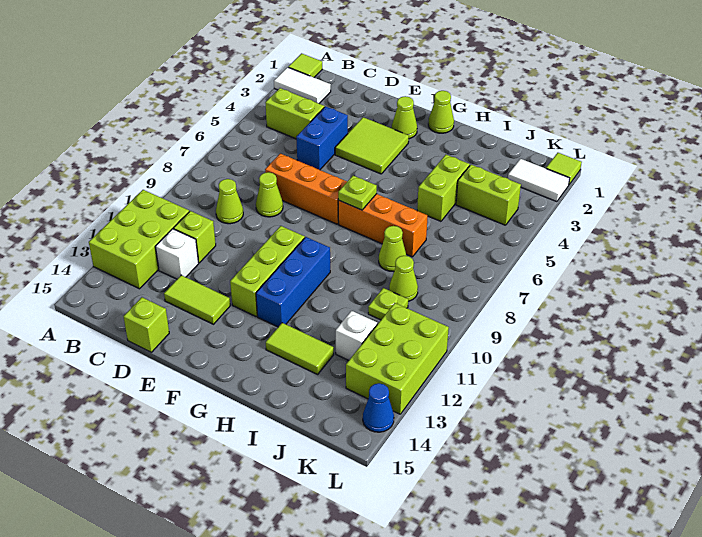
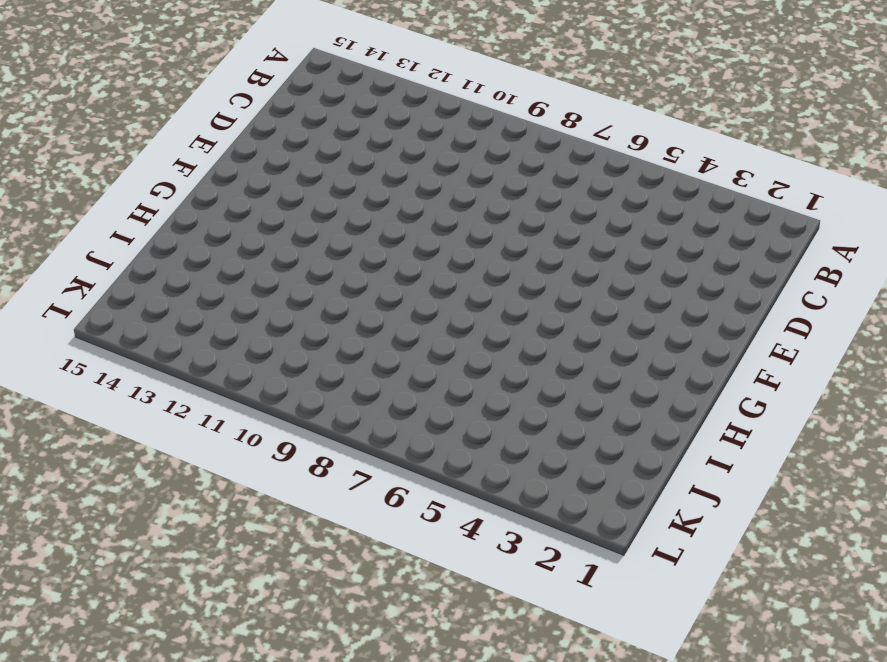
none -> lime 1x1 tile [288,53,322,77]
none -> white 1x2 tile [274,67,331,103]
none -> lime 2x3 brick [89,190,189,289]
none -> lime 1x2 brick [265,88,324,139]

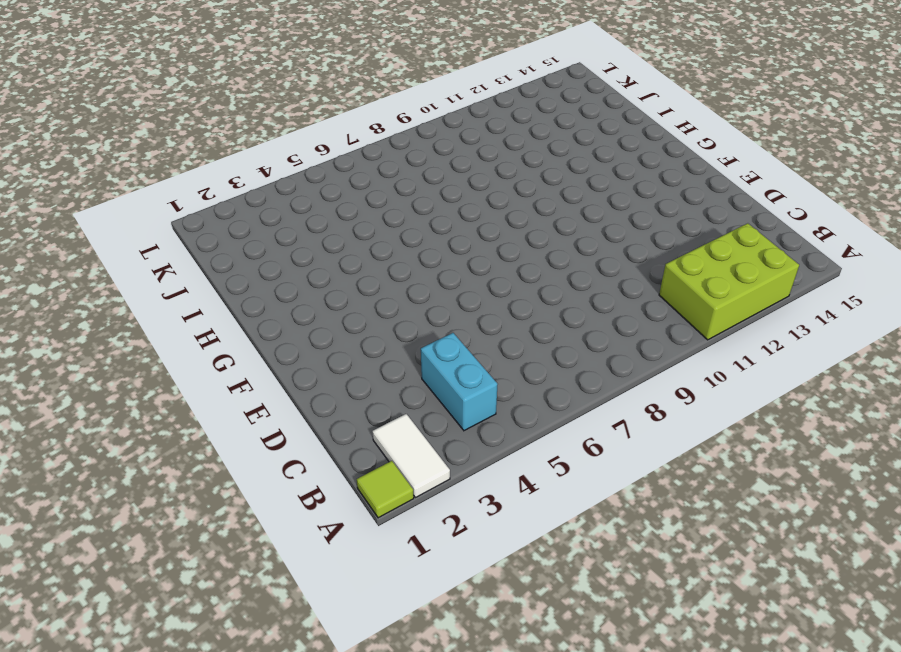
cyan 1x2 brick [421,333,498,431] -> lime 1x2 brick [265,88,324,139]
none -> lime 1x1 cone [216,179,243,224]
none -> lime 1x1 brick [174,211,216,263]
none -> white 1x1 brick [155,229,199,279]
none -> blue 1x2 brick [296,106,348,170]

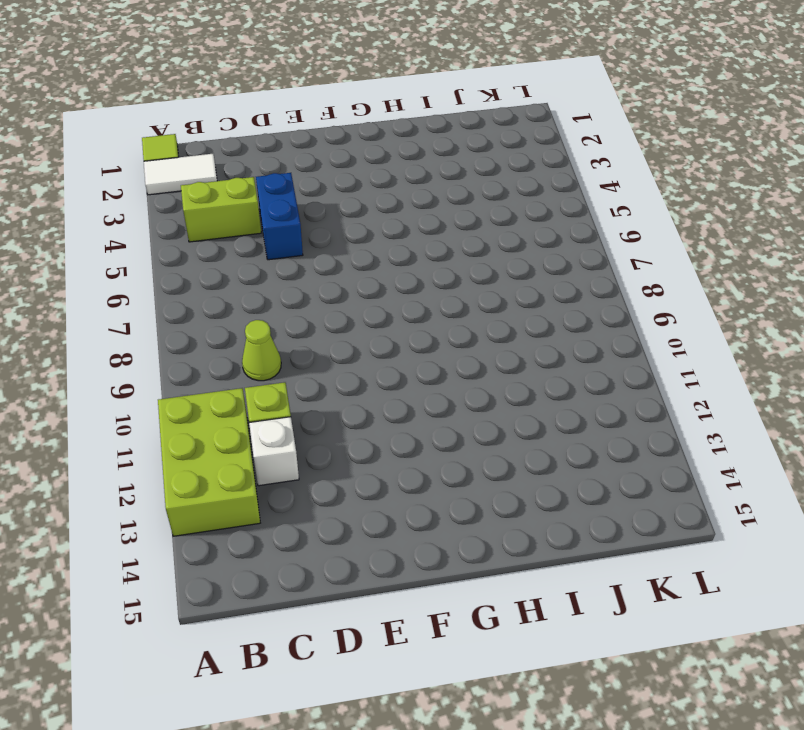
none -> orange 1x3 brick [265,154,347,224]
none -> lime 1x1 cone [256,172,283,217]
none -> lime 1x2 tile [164,275,230,324]
none -> lime 1x1 brick [123,297,169,352]

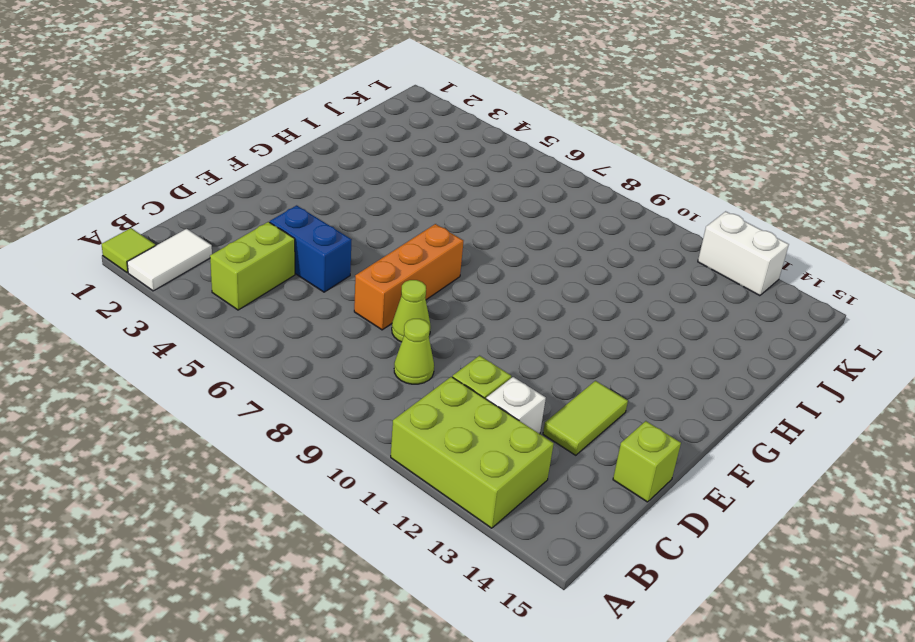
white 1x2 brick [698,211,789,296] -> lime 2x3 brick [346,303,449,414]
none -> lime 2x2 tile [335,117,409,174]
none -> lime 1x1 cone [392,96,417,139]
none -> lime 1x3 brick [230,226,305,316]
none -> lime 1x1 cone [428,91,454,133]

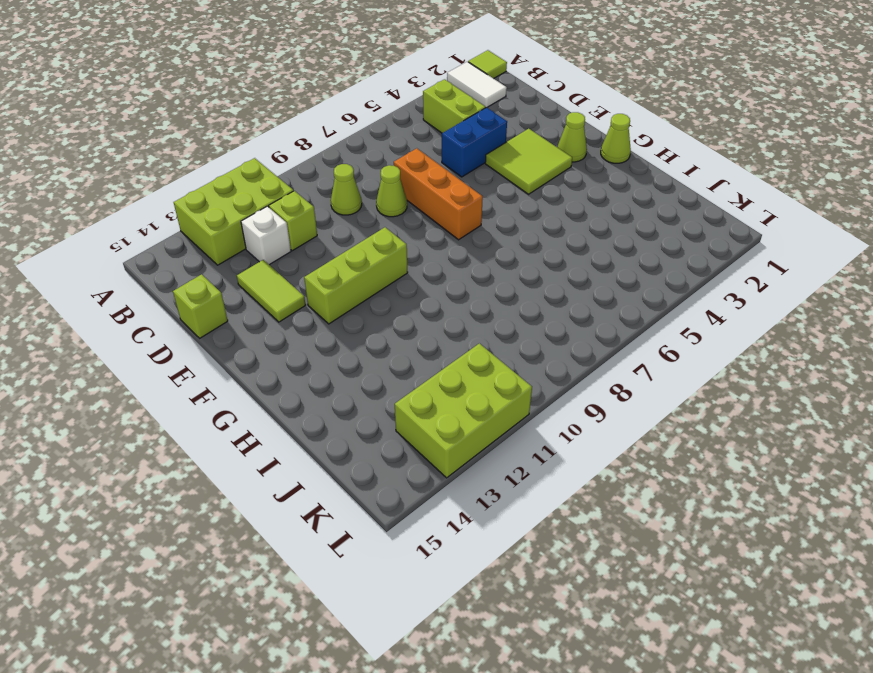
none -> orange 1x3 brick [338,194,428,257]
none -> blue 1x3 brick [256,237,330,327]
none -> lime 1x2 tile [266,323,334,374]
none -> lime 1x2 brick [417,155,470,221]

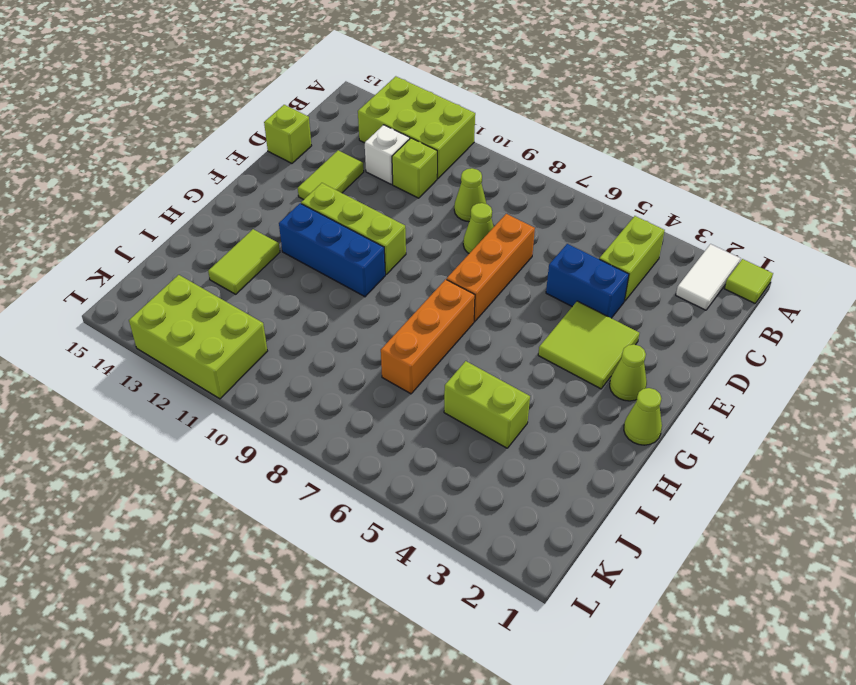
none -> lime 1x1 cone [379,226,407,272]
none -> lime 1x2 brick [456,165,521,225]
none -> lime 1x1 cone [389,256,418,301]
none -> lime 1x1 plate [368,288,408,320]

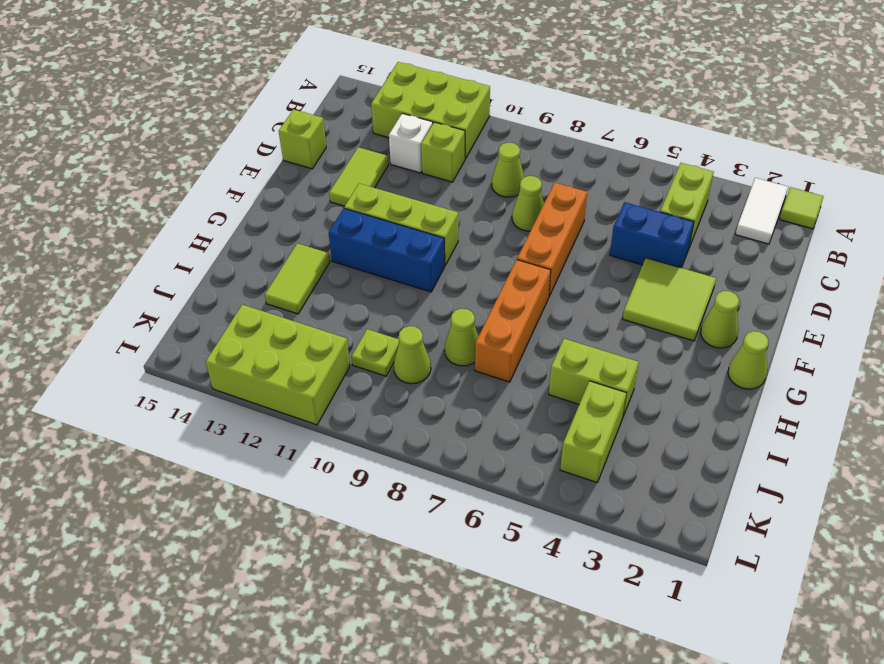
none -> white 1x1 brick [336,311,377,360]
none -> white 1x2 tile [508,159,570,202]
none -> lime 1x1 tile [546,153,582,184]
none -> blue 1x1 cone [363,383,394,432]

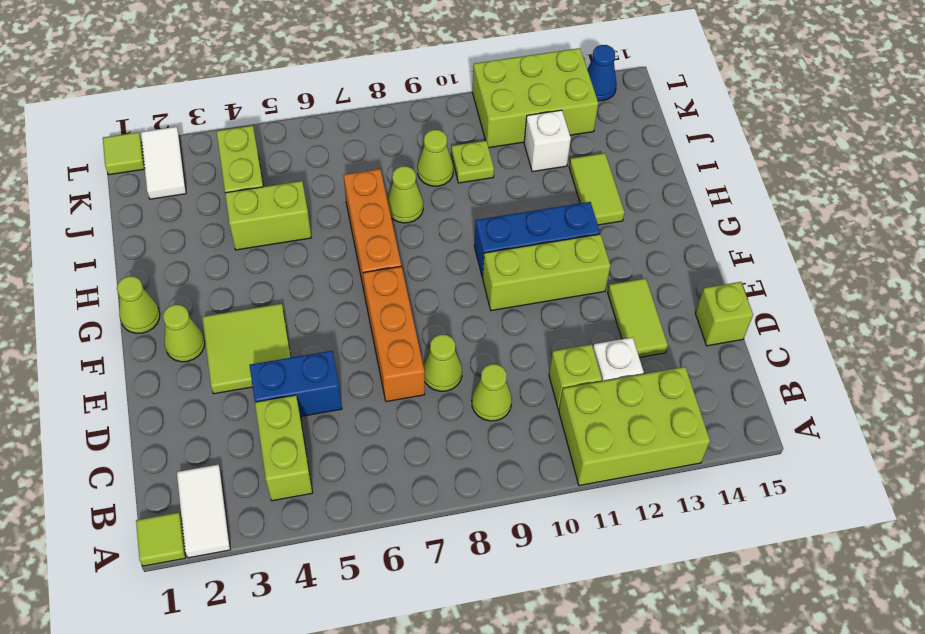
none -> lime 1x1 plate [338,176,377,210]

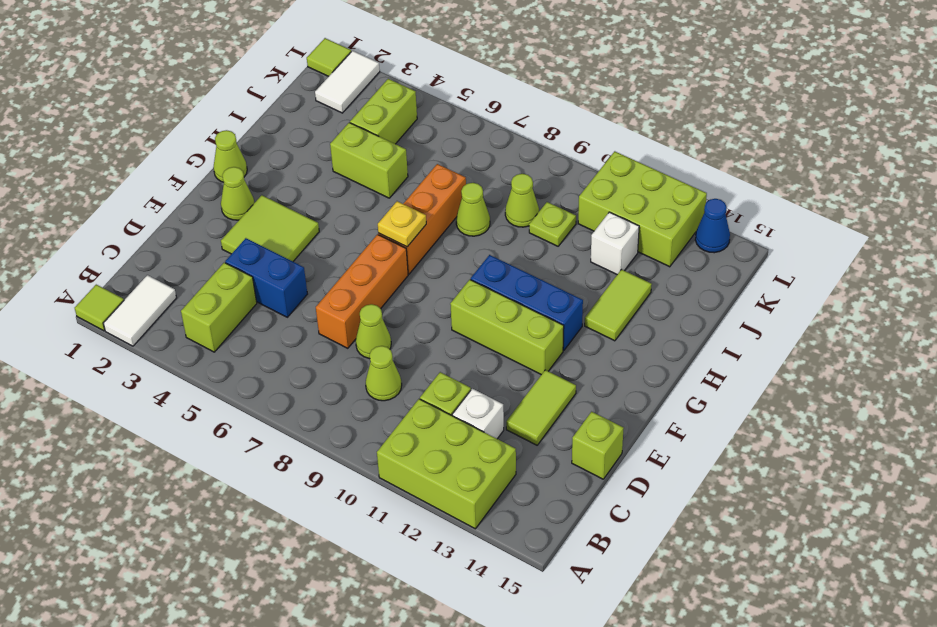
yellow 1x1 plate [378,201,426,247] -> lime 1x1 plate [338,176,377,210]

